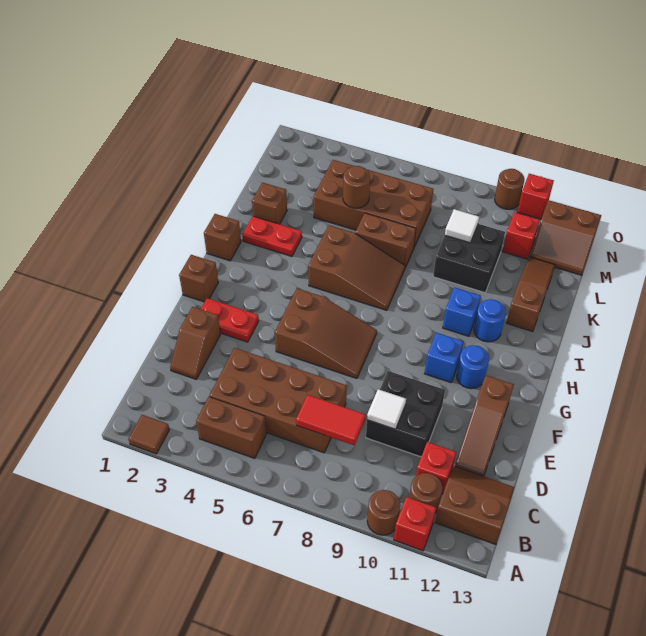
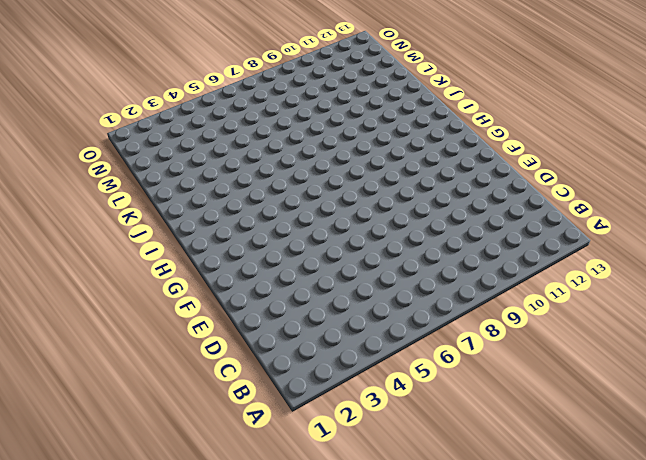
none -> brown 1x1 tile [128,415,170,454]
none -> brown 1x1 round brick [367,490,400,535]
none -> red 1x1 brick [394,497,436,551]
none -> brown 1x2 brick [196,397,266,458]

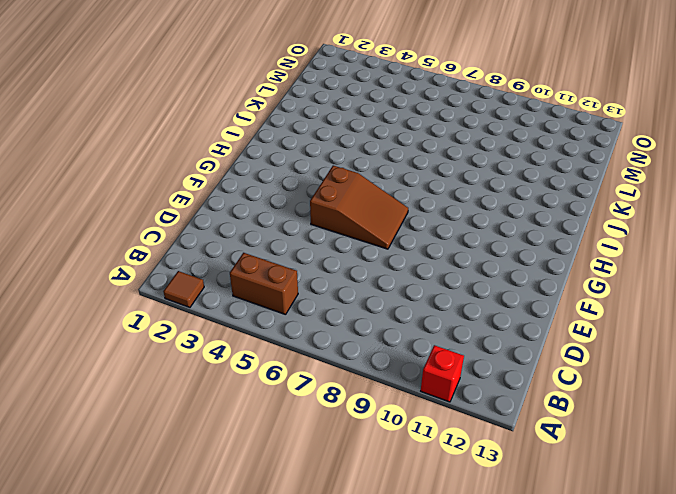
none -> brown 1x1 round brick [367,490,400,535]
none -> brown 1x1 round brick [409,473,442,513]
none -> brown 2x2 slope [435,467,514,544]
none -> brown 2x4 brick [209,348,347,453]

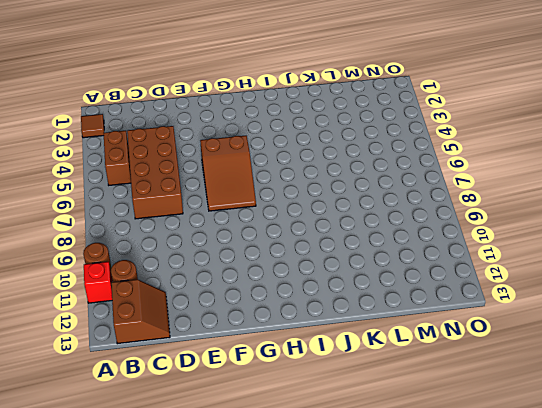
none -> red 1x1 brick [416,442,456,494]
none -> brown 1x2 slope [170,307,221,379]
none -> black 2x2 brick [366,371,445,457]
none -> brown 1x3 slope [455,375,514,476]

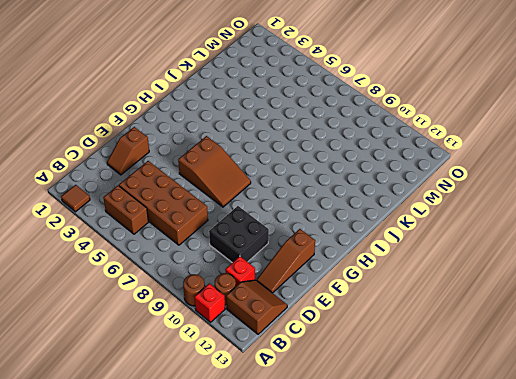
none -> red 1x2 plate [201,298,259,342]
none -> brown 1x1 brick [179,255,218,302]
none -> blue 1x1 brick [424,333,464,383]
none -> blue 1x1 round brick [456,345,489,389]

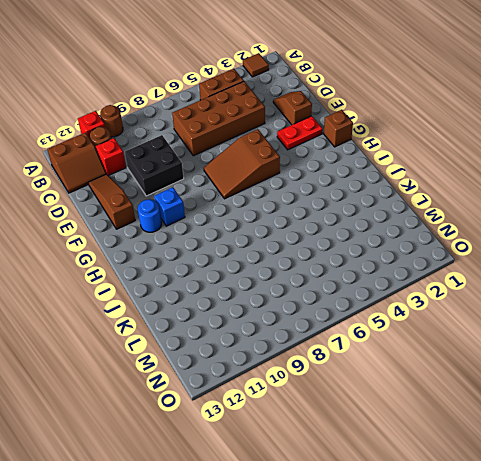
none -> brown 1x1 brick [204,214,241,261]
none -> brown 2x3 slope [308,225,405,310]
none -> blue 1x1 brick [443,287,481,336]
none -> blue 1x1 round brick [474,299,506,342]

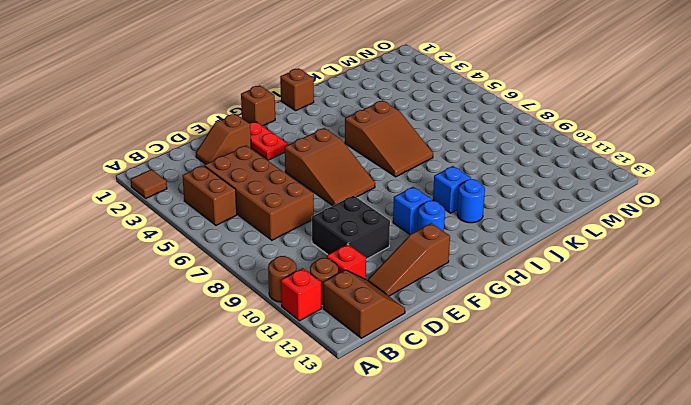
none -> red 1x2 plate [242,216,302,256]
none -> brown 1x3 slope [506,257,555,332]
none -> brown 1x1 brick [252,182,287,224]
none -> brown 1x2 brick [355,213,416,268]

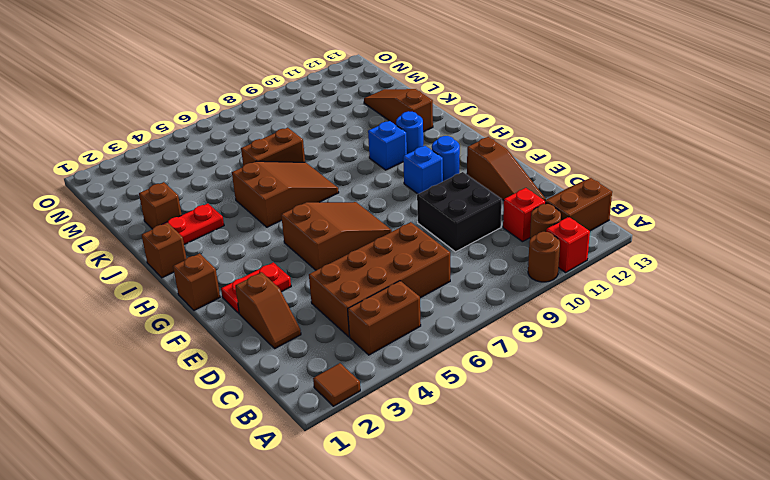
none -> black 2x2 brick [433,224,505,293]
none -> brown 2x4 brick [313,160,433,247]
none -> red 1x1 brick [502,212,540,259]
none -> brown 2x2 slope [530,200,601,275]

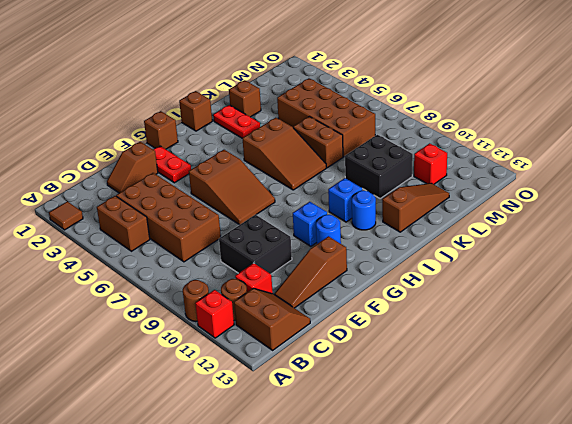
none -> brown 2x2 slope [530,200,601,275]
none -> brown 1x1 round brick [495,169,525,209]
none -> red 1x1 brick [517,174,554,219]
none -> red 1x2 tile [296,395,365,445]

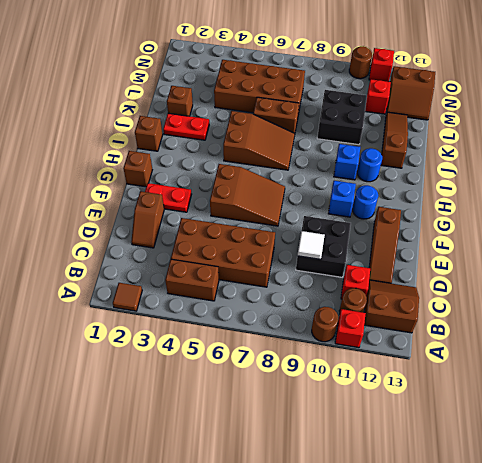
none -> red 1x2 tile [296,395,365,445]
none -> brown 1x1 round brick [343,166,370,208]
none -> white 1x1 tile [445,209,479,243]

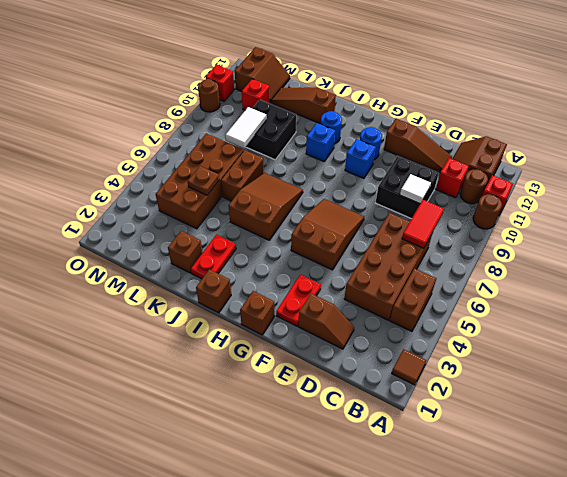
brown 1x1 plate [187,166,219,195] -> brown 1x1 round brick [343,166,370,208]
white 1x2 tile [225,107,266,148] -> white 1x1 tile [445,209,479,243]

